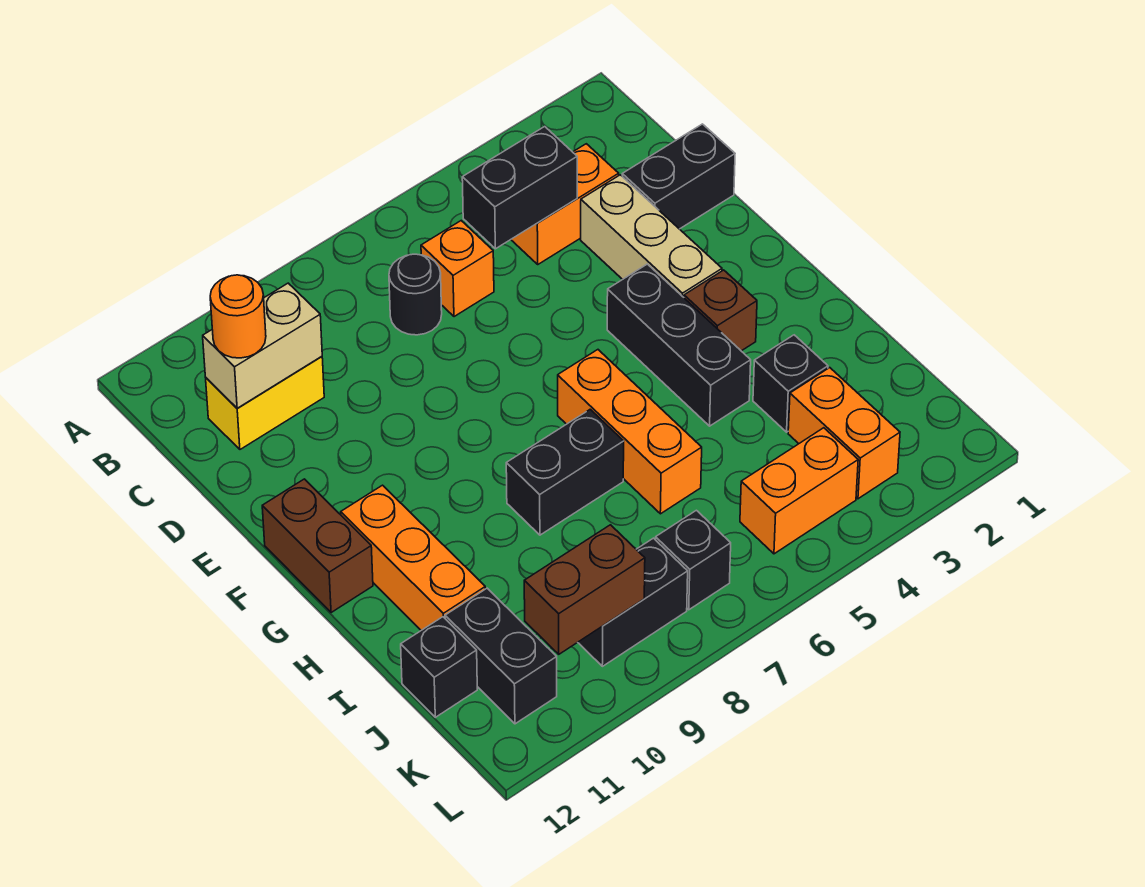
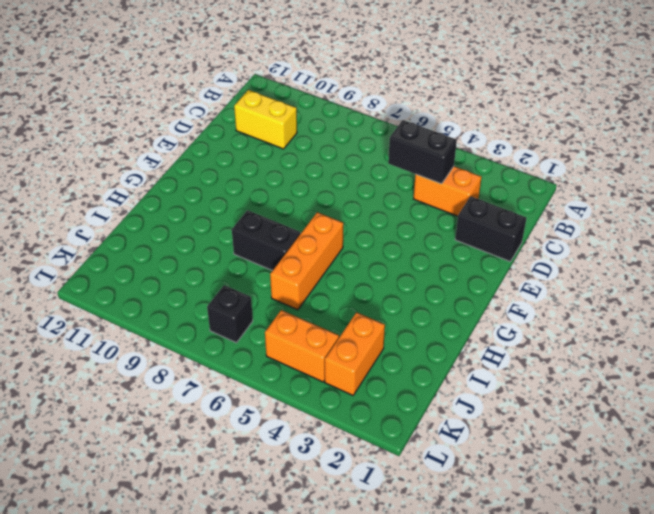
none -> orange 1x1 brick [421,221,494,317]
none -> black 1x1 round brick [389,254,442,335]
none -> tan 1x3 brick [581,175,722,297]

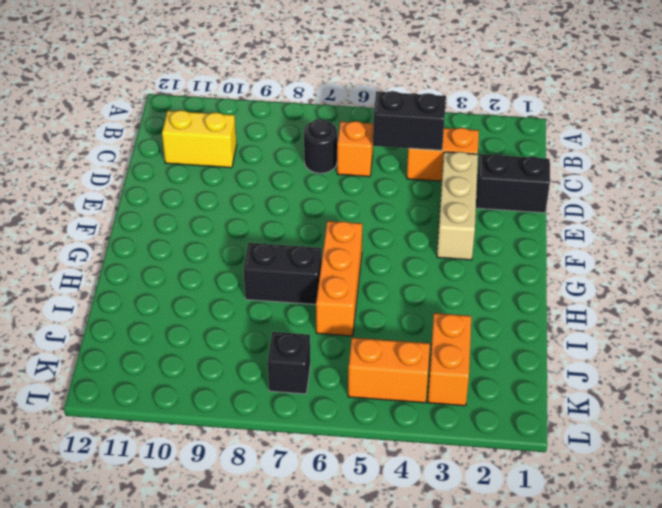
none -> black 1x3 brick [607,264,751,426]
none -> brown 1x2 brick [262,479,373,613]
none -> brown 1x1 brick [684,270,757,351]

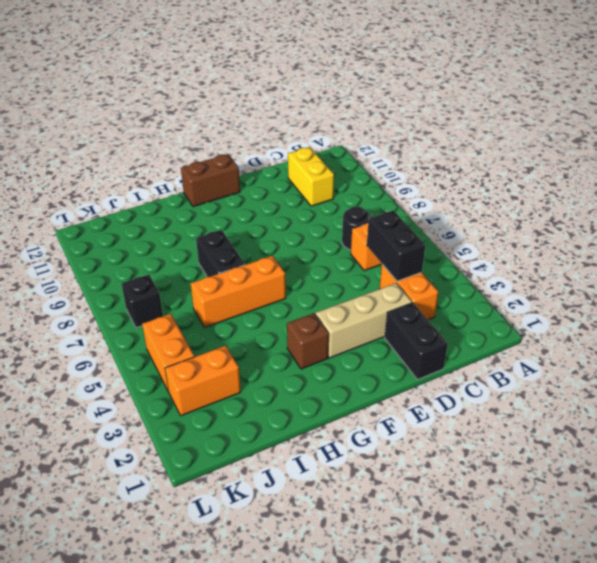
none -> black 1x3 brick [607,264,751,426]
none -> orange 1x3 brick [341,485,485,630]
none -> black 1x1 brick [753,335,828,432]

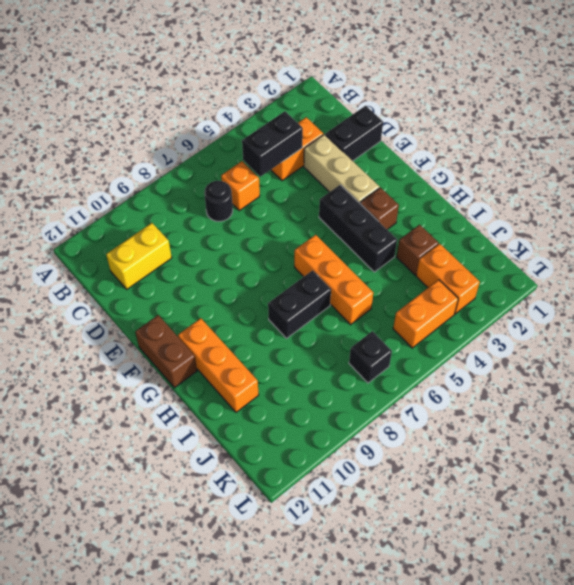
brown 1x1 brick [397,225,439,275] -> black 1x1 brick [753,335,828,432]
none -> black 1x2 brick [445,588,557,724]
none -> black 1x1 brick [401,617,477,717]
none -> black 1x2 brick [578,538,688,666]

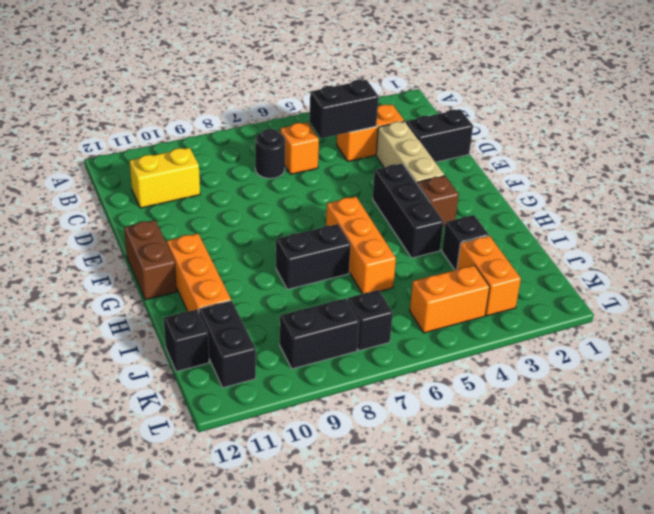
none -> tan 1x2 brick [203,283,322,408]
none -> brown 1x2 brick [524,525,645,654]
none -> orange 1x1 round brick [210,275,266,358]

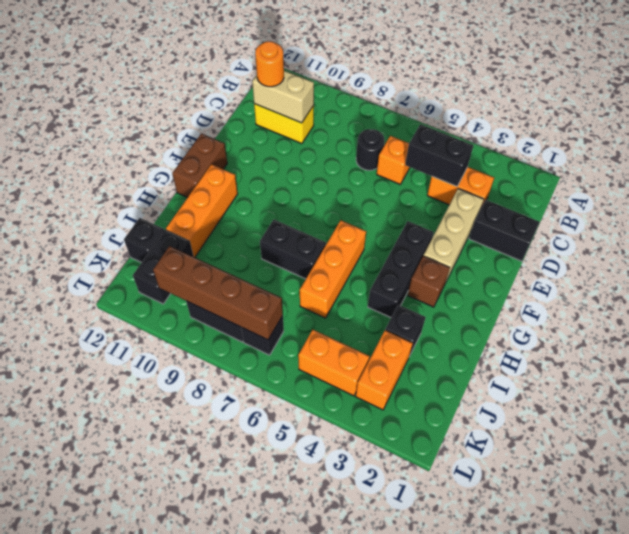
brown 1x4 brick [153,246,283,340] -> brown 1x2 brick [524,525,645,654]

